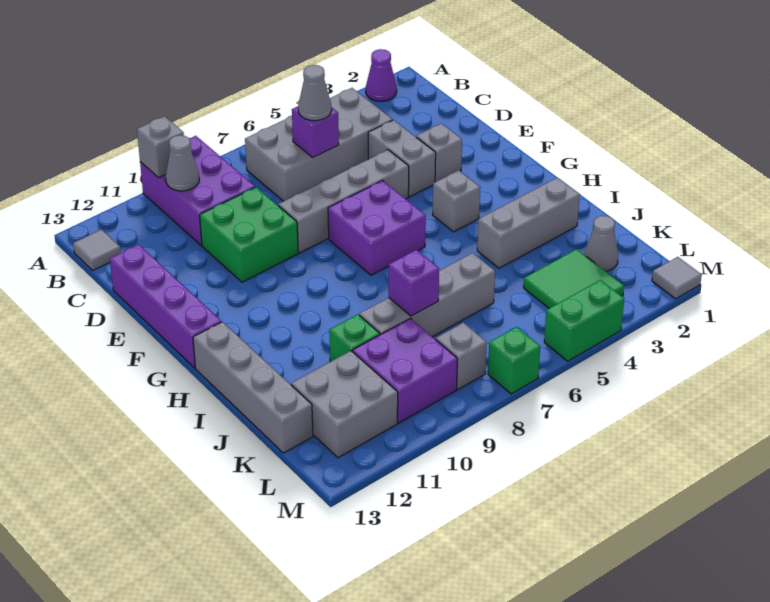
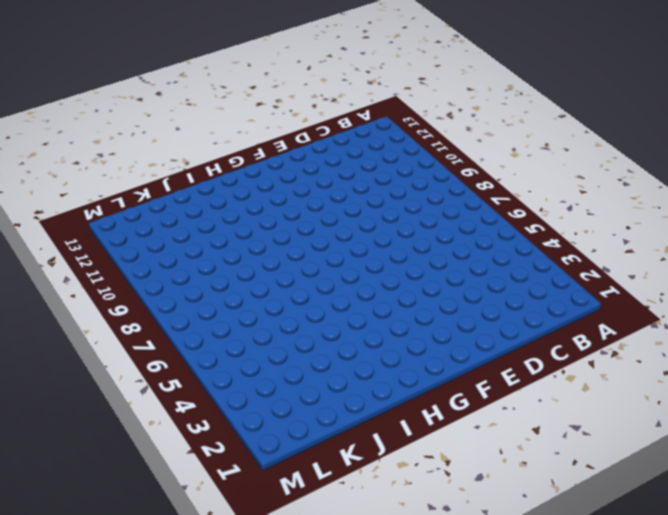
none -> purple 1x1 cone [366,49,397,101]
none -> purple 2x3 brick [140,136,255,245]
none -> grey 2x4 brick [245,88,393,201]

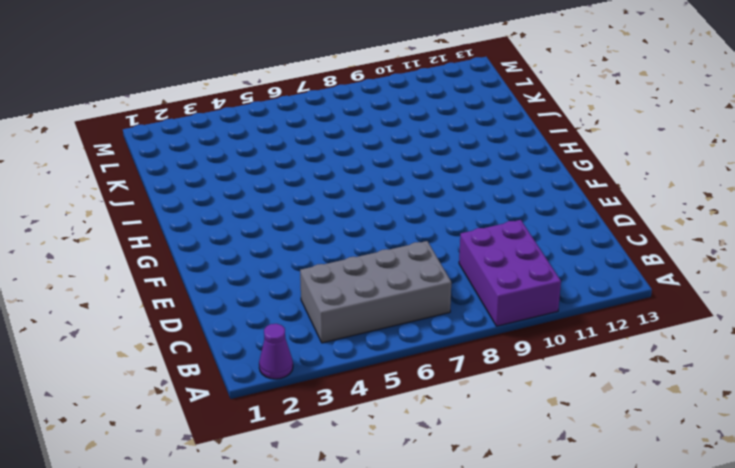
none -> grey 1x1 tile [73,229,121,270]
none -> grey 1x2 brick [368,120,436,197]
none -> green 2x2 brick [200,187,298,282]

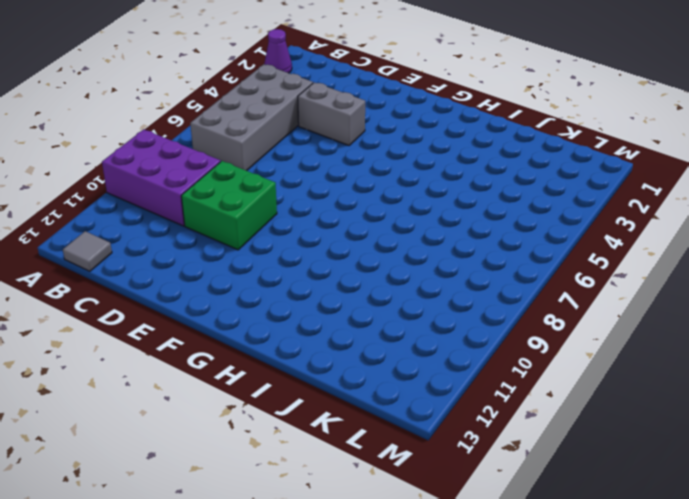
none -> purple 1x4 brick [110,244,221,368]
none -> grey 1x1 brick [416,123,462,182]
none -> grey 1x4 brick [278,150,409,253]

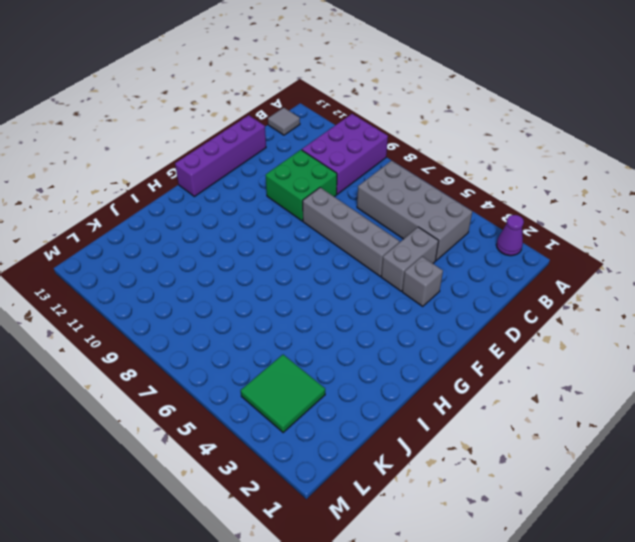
none -> purple 2x2 brick [328,181,426,275]
none -> grey 1x1 brick [433,170,480,232]
none -> grey 1x4 brick [193,322,313,453]

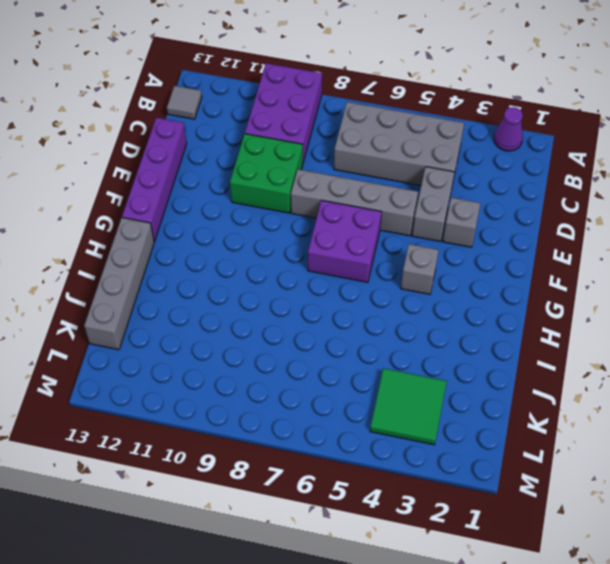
none -> grey 1x3 brick [477,178,580,268]
none -> grey 1x4 brick [359,253,495,337]
none -> green 1x1 brick [329,314,380,362]

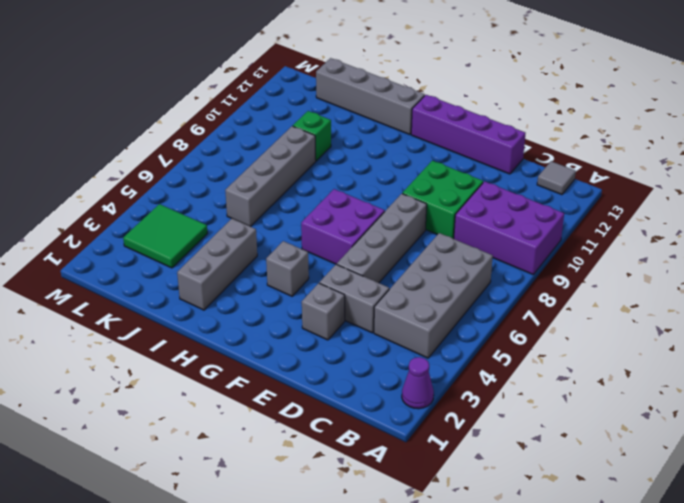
none -> grey 1x1 cone [585,216,618,271]
none -> purple 2x2 brick [353,319,457,423]
none -> grey 2x2 brick [291,351,398,458]

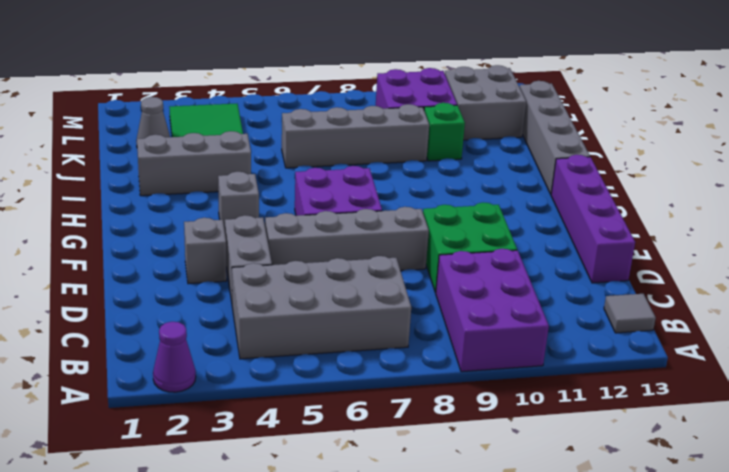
none -> grey 1x1 brick [436,323,487,389]
none -> grey 1x1 tile [652,257,702,299]
none -> green 1x2 brick [544,280,624,361]

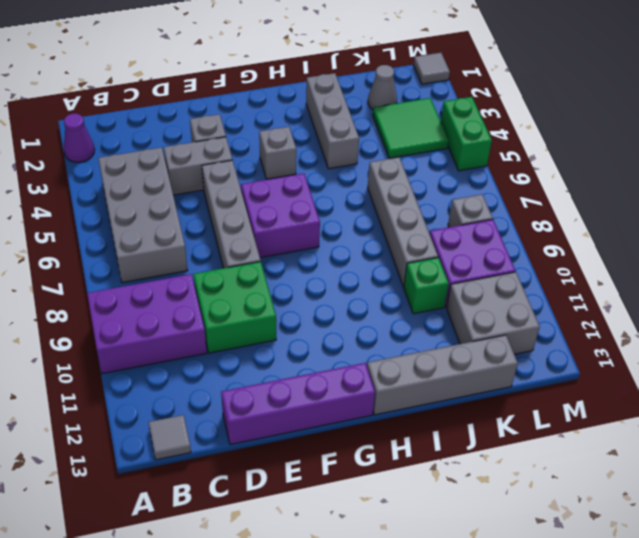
none -> green 1x1 brick [488,327,540,394]
none -> grey 1x1 brick [137,116,184,178]
none -> grey 1x1 cone [166,135,199,191]

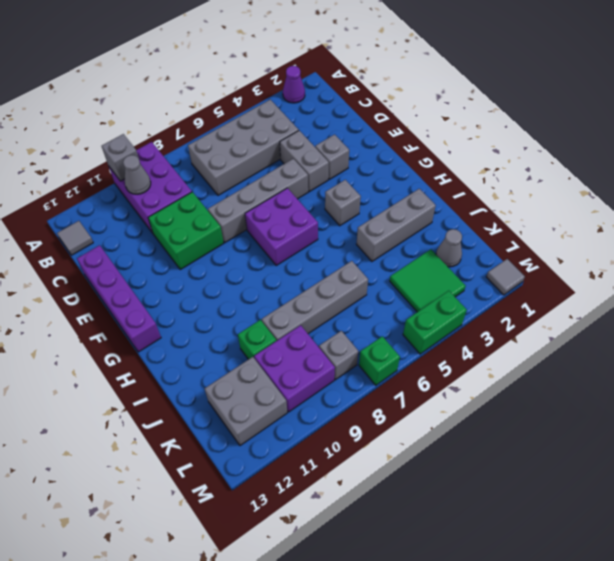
none -> grey 1x4 brick [193,322,313,453]
none -> purple 1x1 brick [292,106,339,157]
none -> purple 1x1 brick [389,250,439,316]

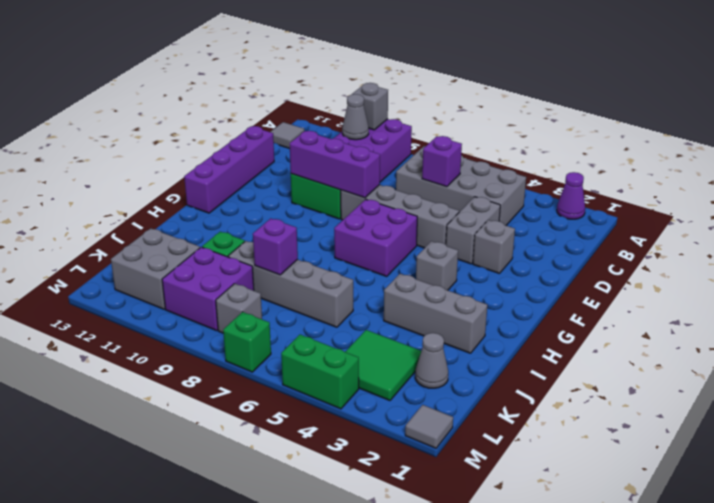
purple 1x3 brick [290,131,380,198] -> none
none -> grey 1x4 brick [193,322,313,453]
none -> grey 1x1 cone [298,65,332,121]

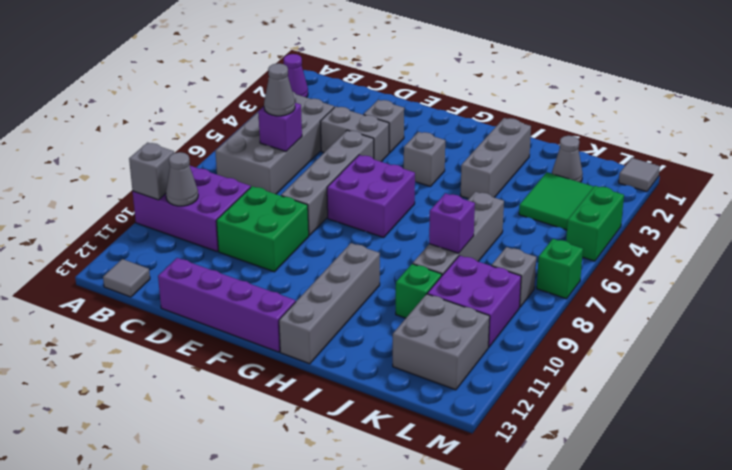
grey 1x4 brick [279,243,380,364] -> grey 1x4 brick turned to [193,322,313,453]

